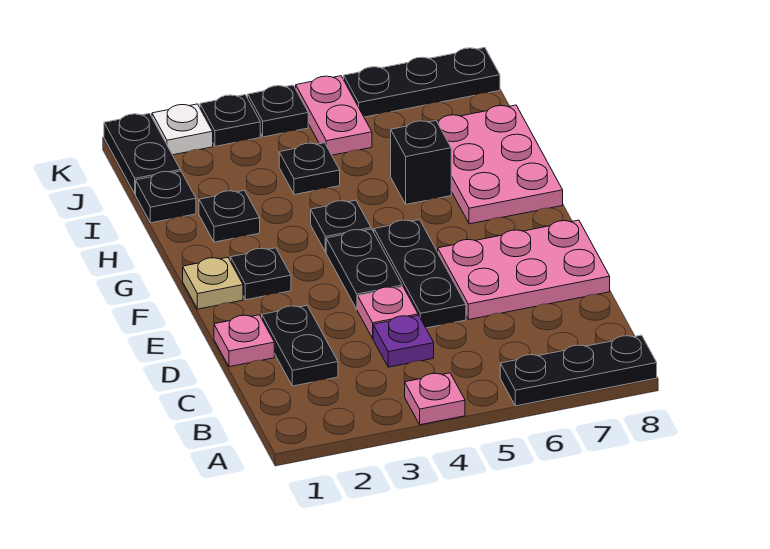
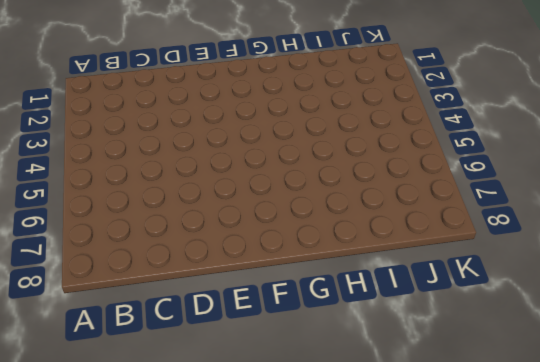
none -> pink 1x1 plate [405,373,465,425]
none -> black 1x3 plate [500,335,657,406]
none -> black 1x2 plate [262,306,338,386]

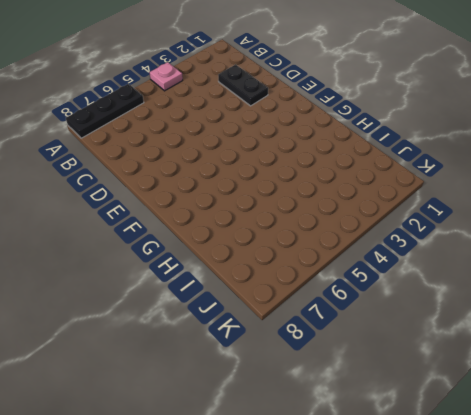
none -> purple 1x1 plate [373,315,434,367]
none -> pink 1x1 plate [214,315,274,367]
none -> pink 1x1 plate [358,287,418,338]

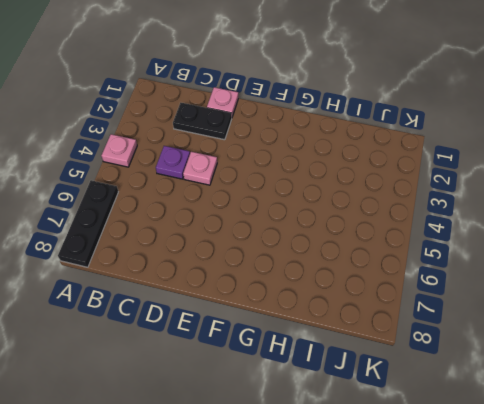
none -> black 1x3 plate [374,220,466,328]
none -> pink 2x3 plate [438,220,610,320]
none -> black 1x2 plate [326,229,402,310]

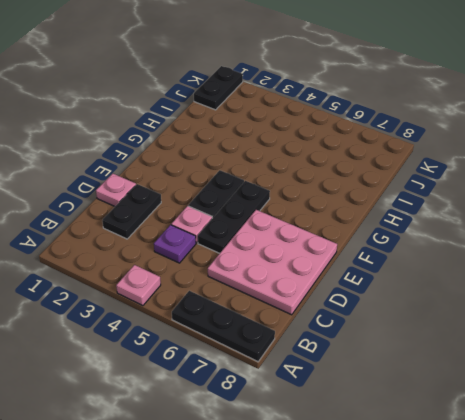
pink 3x3 plate [208,210,337,315] -> pink 2x3 plate [438,220,610,320]
none -> tan 1x1 plate [183,257,243,309]
none -> black 1x1 plate [230,248,291,300]
none -> black 1x1 plate [311,200,371,252]

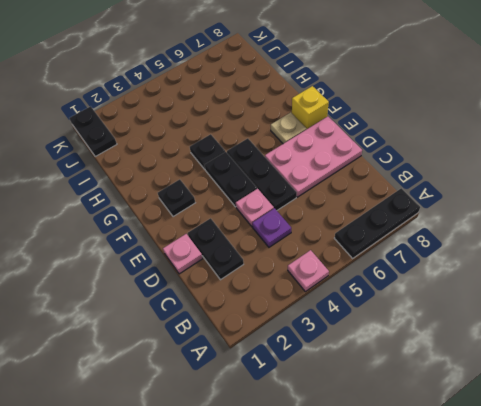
tan 1x1 plate [271,113,306,144] -> tan 1x1 plate moved to [183,257,243,309]
yellow 1x1 brick [292,86,329,129] -> none
none -> pink 2x3 plate [437,105,563,224]
none -> black 1x1 plate [199,190,260,242]
none -> black 1x1 brick [390,120,451,204]

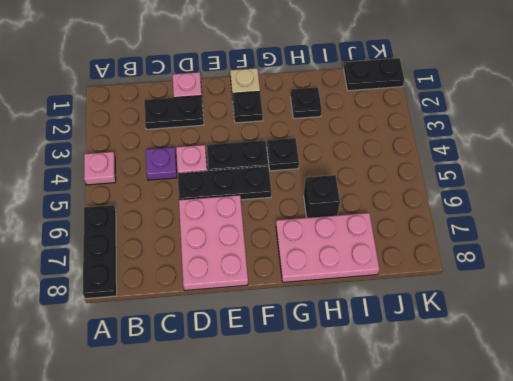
none -> black 1x1 plate [136,171,196,223]
none -> black 1x1 plate [279,143,340,195]
none -> pink 1x2 plate [296,76,372,155]

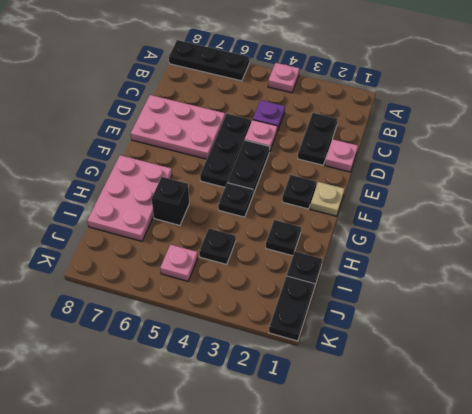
pink 1x1 plate [160,245,198,281] -> pink 1x2 plate [296,76,372,155]
none -> white 1x1 plate [152,104,213,155]
none -> black 1x1 plate [200,95,260,146]
none -> black 1x1 plate [248,85,308,137]

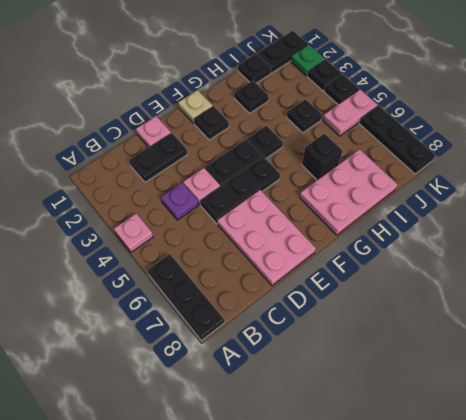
green 1x1 plate [291,45,325,76] -> white 1x1 plate [152,104,213,155]

